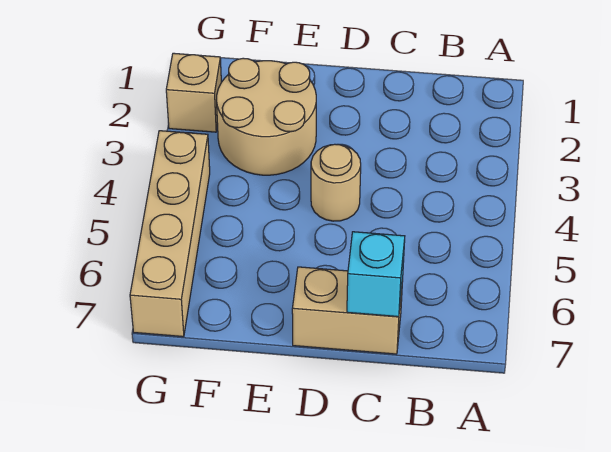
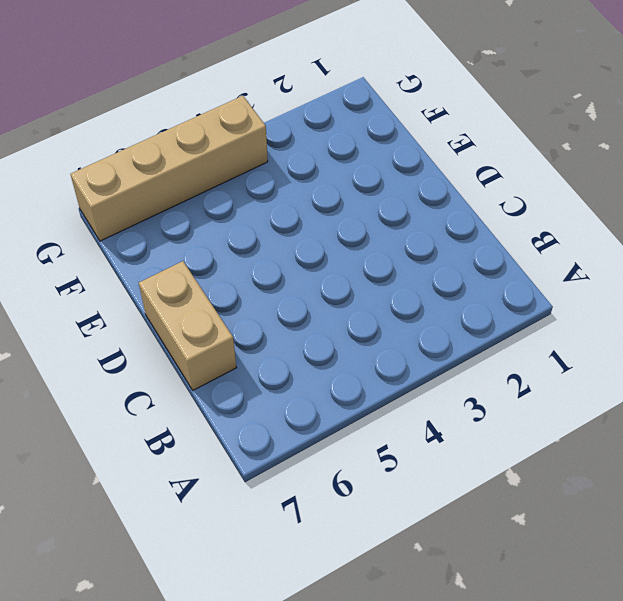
none -> tan 1x1 round brick [311,144,361,221]
none -> tan 2x2 round brick [217,58,316,175]

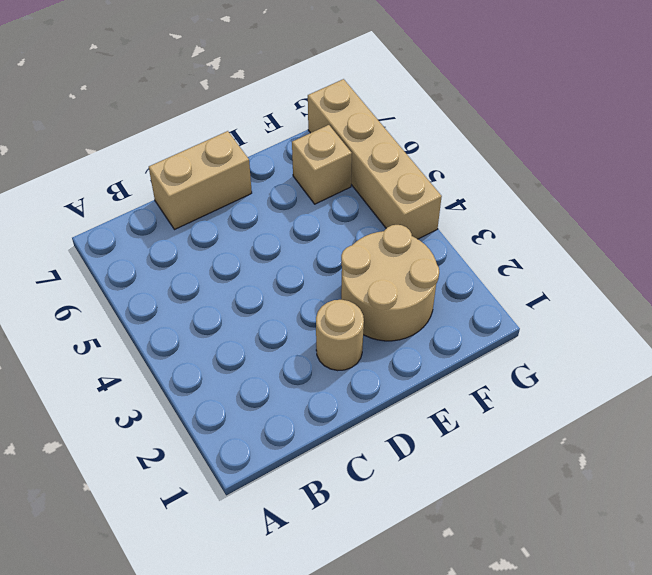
tan 1x1 round brick [316,300,364,371] -> tan 1x1 round brick moved to [311,144,361,221]
tan 1x1 brick [292,125,352,204] -> tan 1x1 brick moved to [166,53,221,132]
none -> cyan 1x1 brick [347,232,405,317]

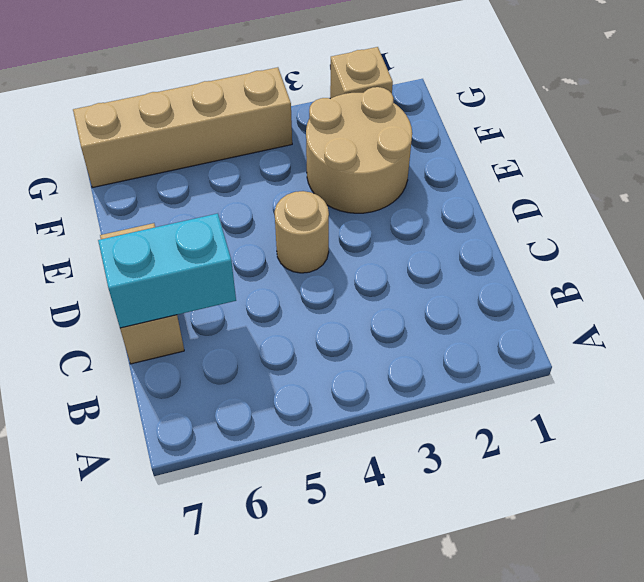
cyan 1x2 brick [98,214,236,328] -> cyan 1x1 brick [347,232,405,317]

